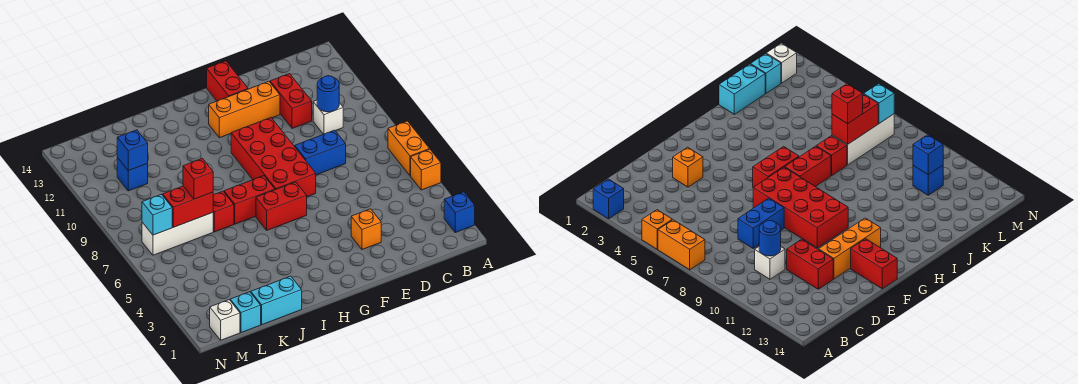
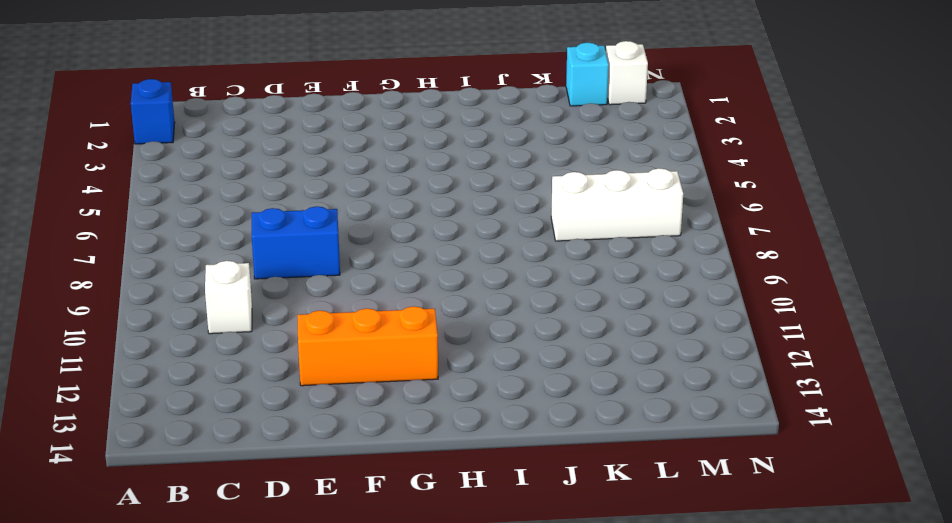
none -> orange 1x1 brick [411,149,441,190]
none -> orange 1x2 brick [388,121,429,176]
none -> red 1x2 brick [270,74,312,128]

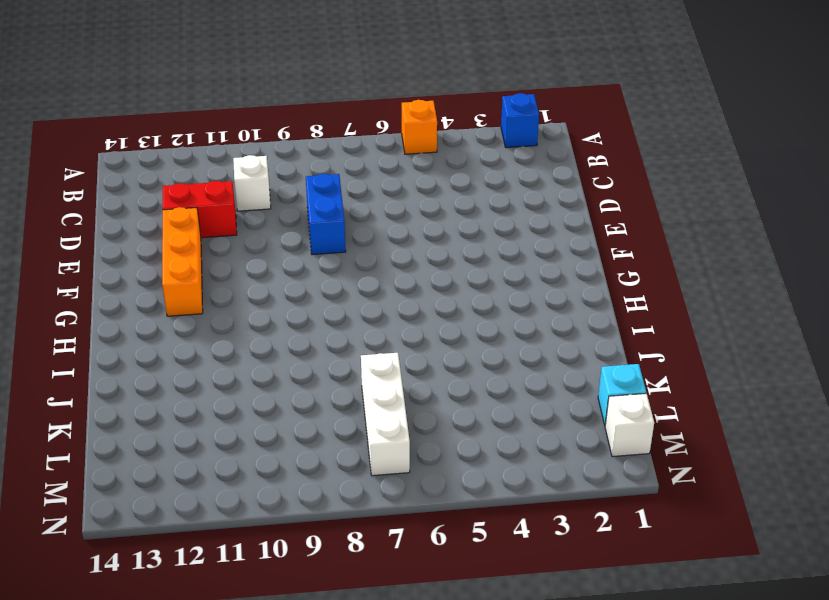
none -> orange 1x2 brick [388,121,429,176]
none -> orange 1x1 brick [351,209,381,250]
none -> red 2x4 brick [231,118,316,197]

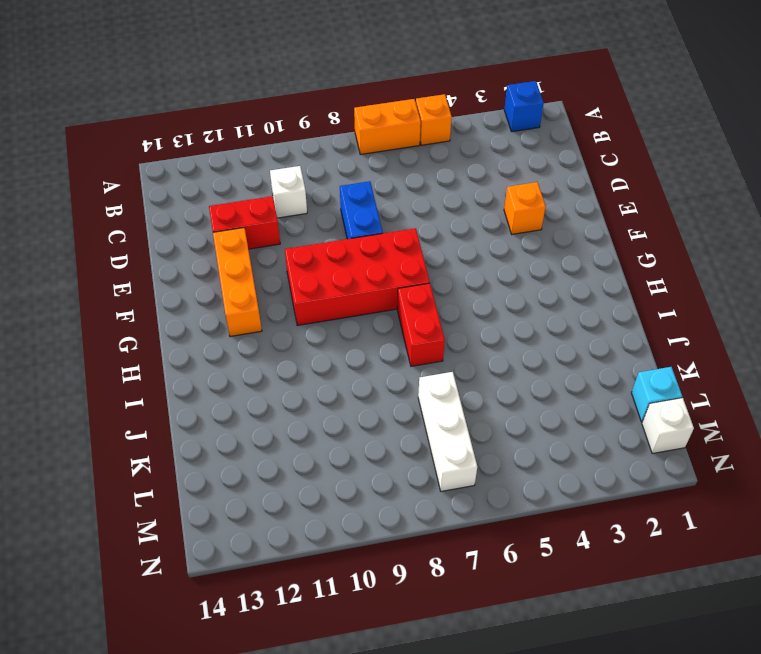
none -> red 1x2 brick [207,61,248,101]
none -> red 1x2 brick [256,182,307,230]
none -> cyan 1x2 brick [251,276,302,325]

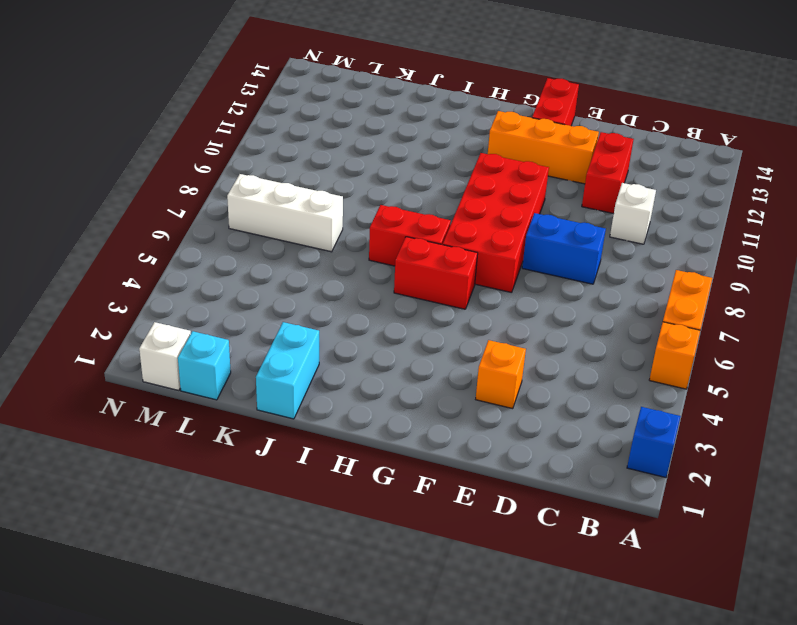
cyan 1x2 brick [256,322,319,419] -> cyan 1x2 brick turned to [251,276,302,325]
none -> red 1x1 brick [213,191,234,232]
none -> blue 1x1 brick [117,158,148,191]
none -> blue 1x1 round brick [317,76,339,112]

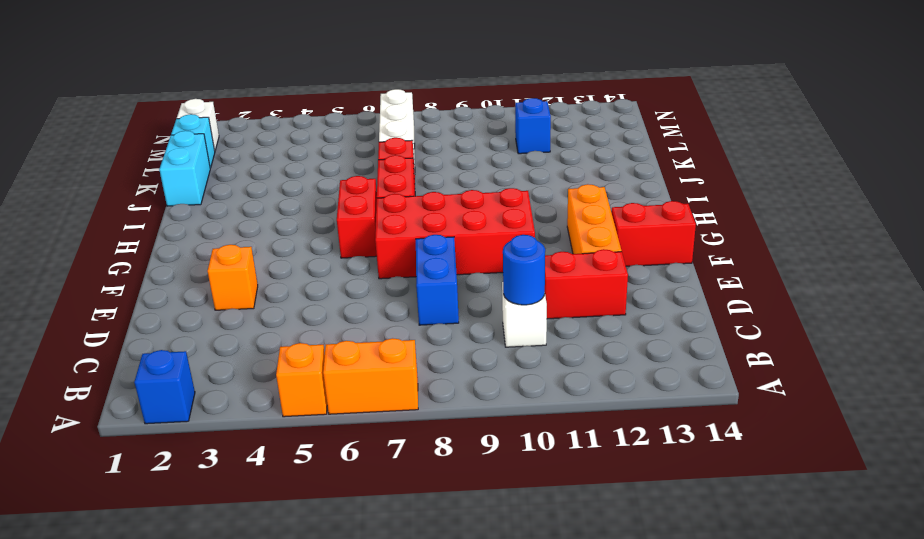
none -> red 1x2 brick [163,186,213,227]
none -> blue 1x1 brick [117,130,148,171]
none -> cyan 1x1 brick [142,194,172,235]

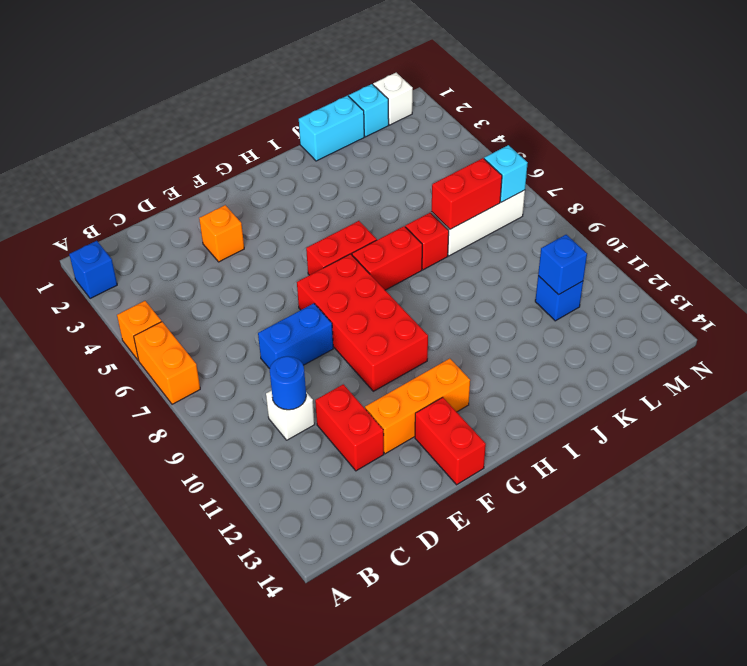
none -> red 1x1 brick [183,158,213,199]

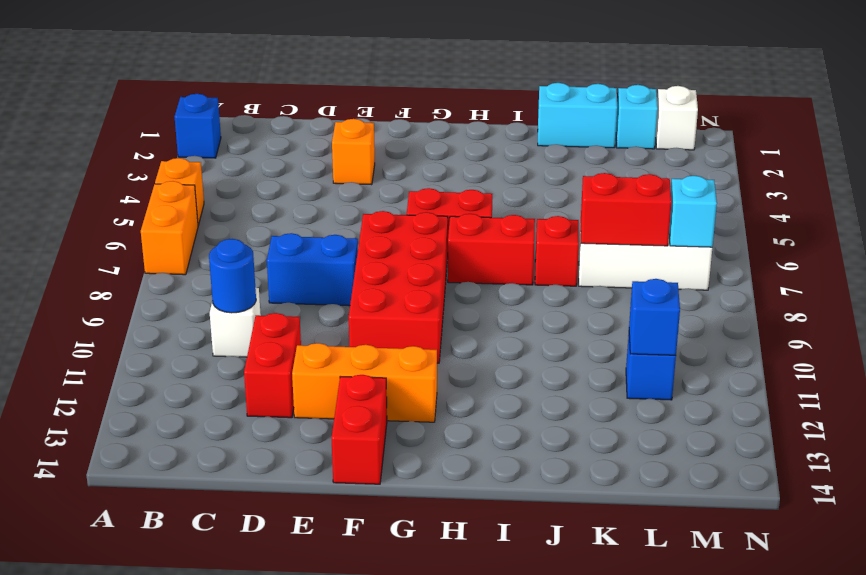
none -> red 1x1 brick [183,158,213,199]

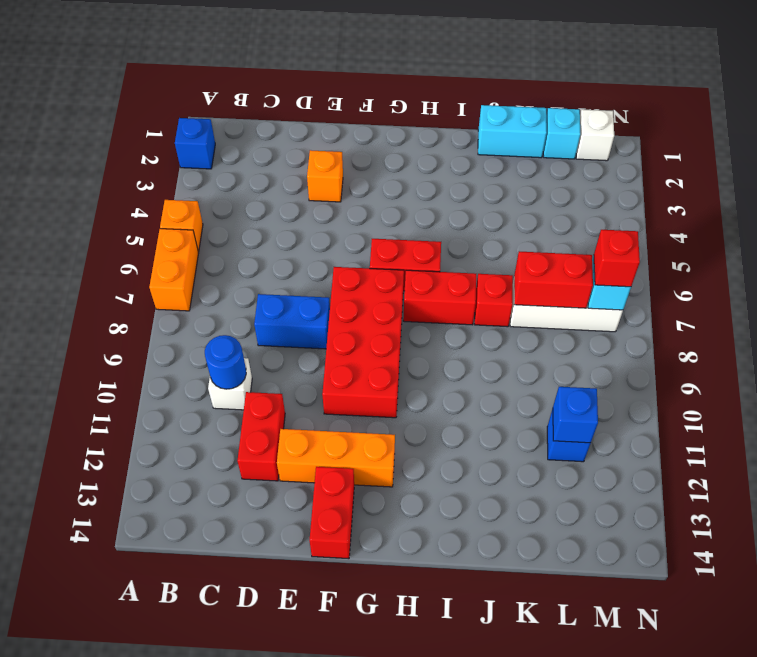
red 1x1 brick [594,230,640,287] -> red 1x1 brick moved to [183,158,213,199]

